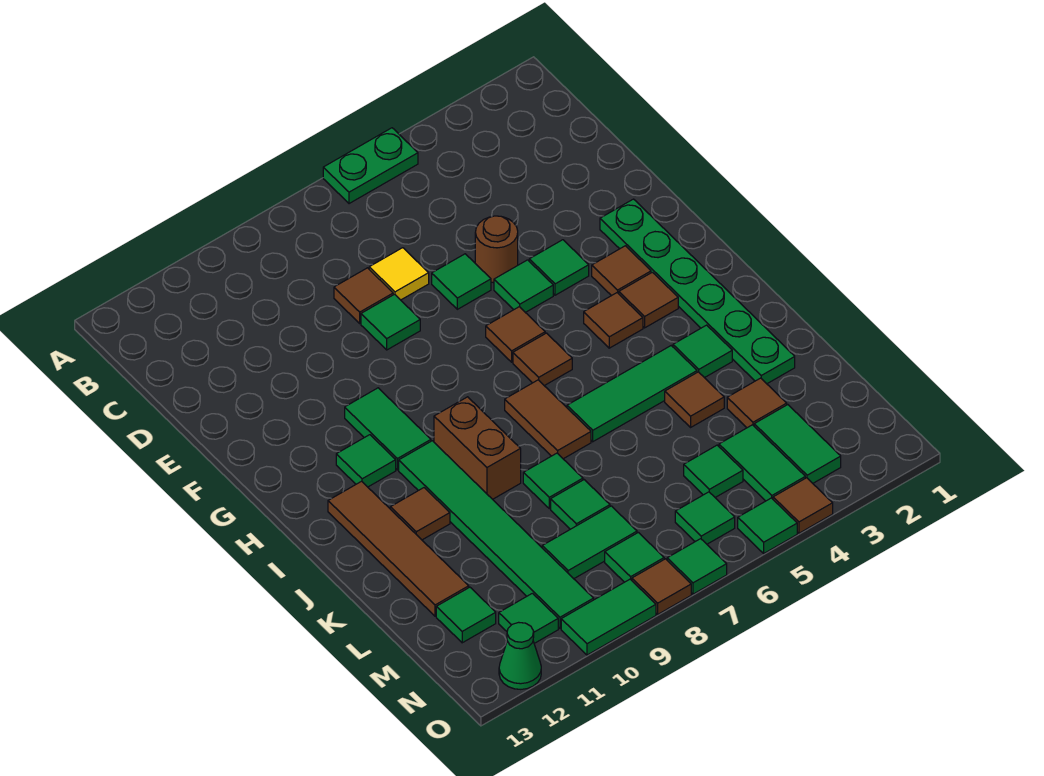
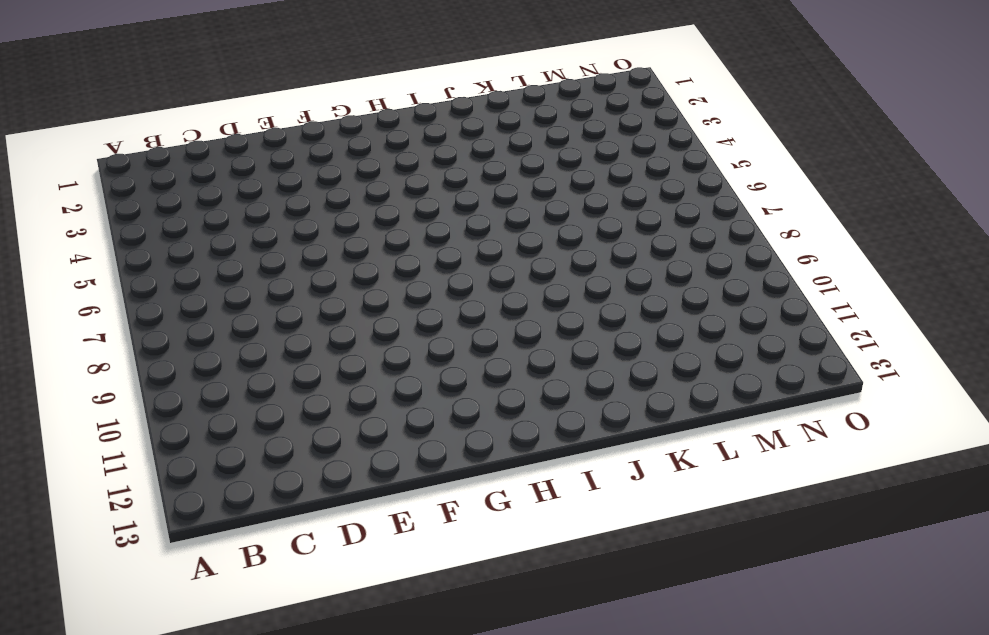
none -> green 1x2 plate [323,128,418,204]
none -> yellow 1x1 tile [369,248,429,300]
none -> brown 1x1 tile [334,268,393,323]
none -> brown 1x1 round brick [475,216,518,283]

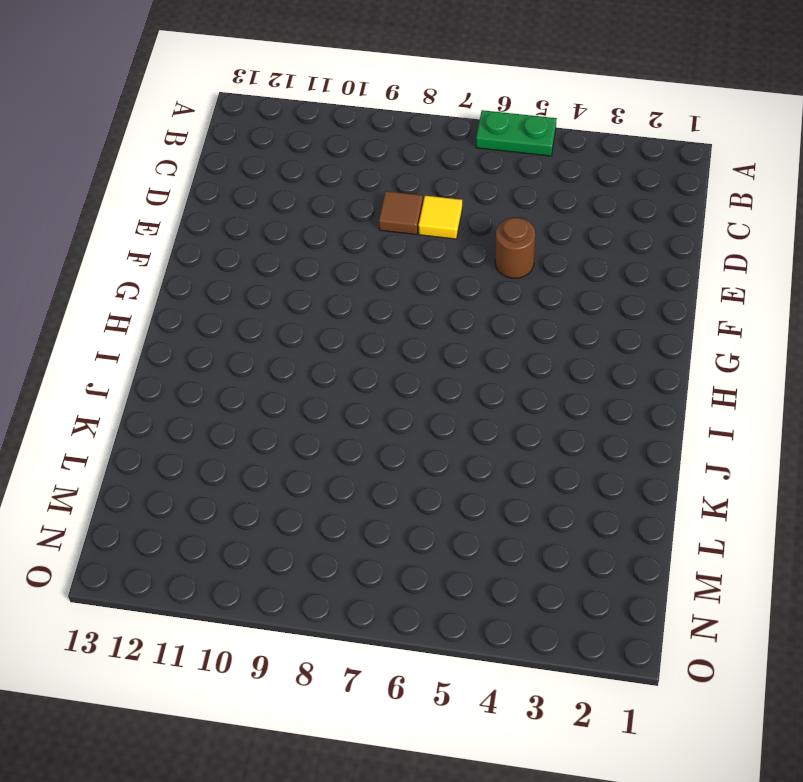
none -> green 1x1 tile [432,254,491,309]
none -> green 1x1 tile [361,294,420,350]
none -> green 1x6 plate [600,199,795,384]
none -> green 1x1 tile [529,240,589,295]

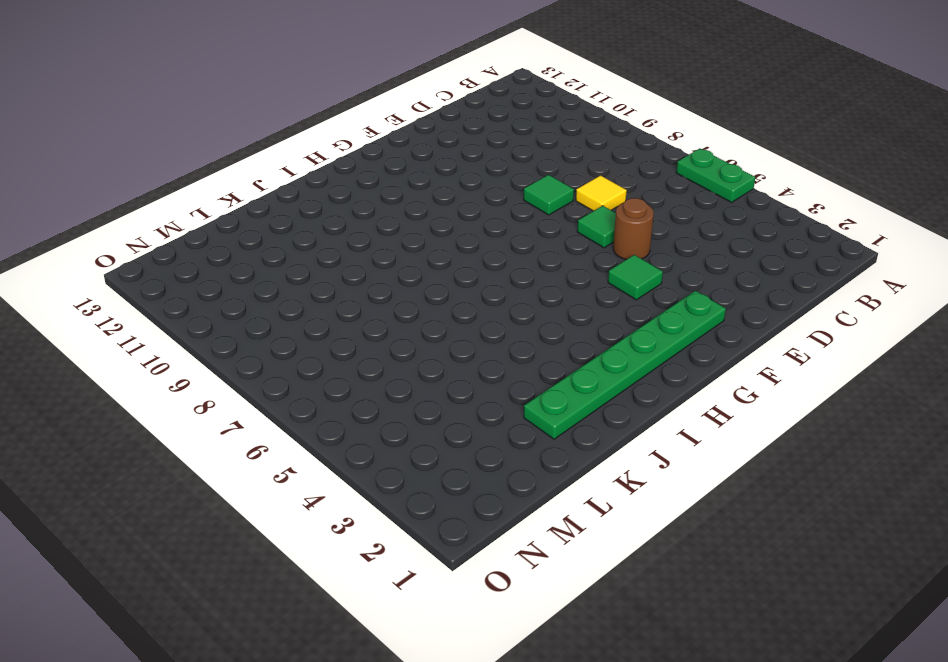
none -> brown 1x1 tile [334,268,393,323]
none -> green 1x1 tile [494,260,553,312]
none -> brown 1x1 tile [592,246,651,296]
none -> brown 1x1 tile [486,307,545,362]

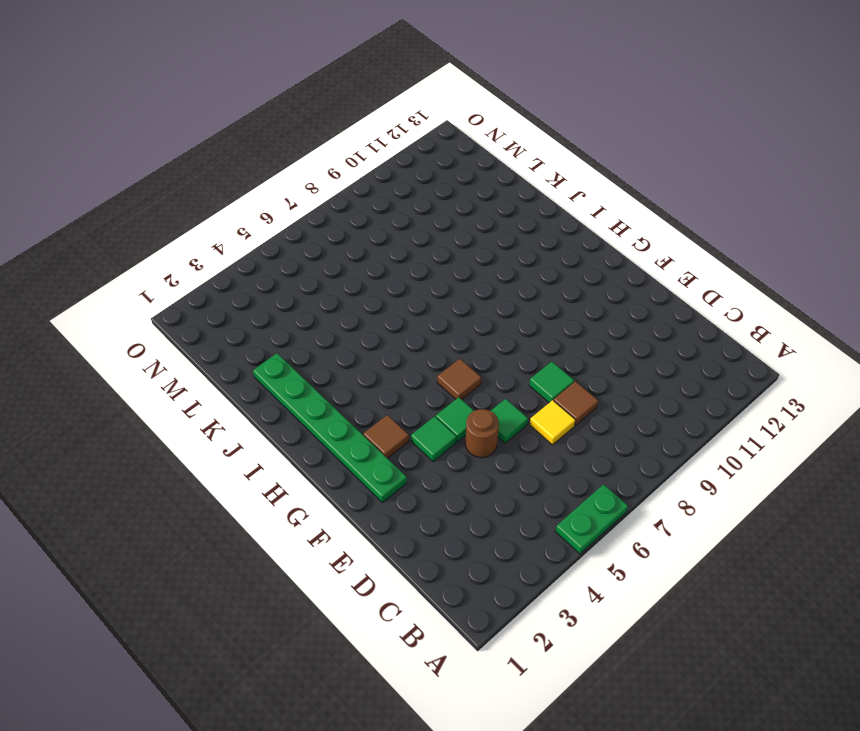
none -> green 1x2 tile [345,388,431,470]
none -> brown 1x1 tile [619,272,678,328]
none -> brown 1x1 tile [584,293,643,348]
none -> brown 1x1 tile [513,333,572,386]

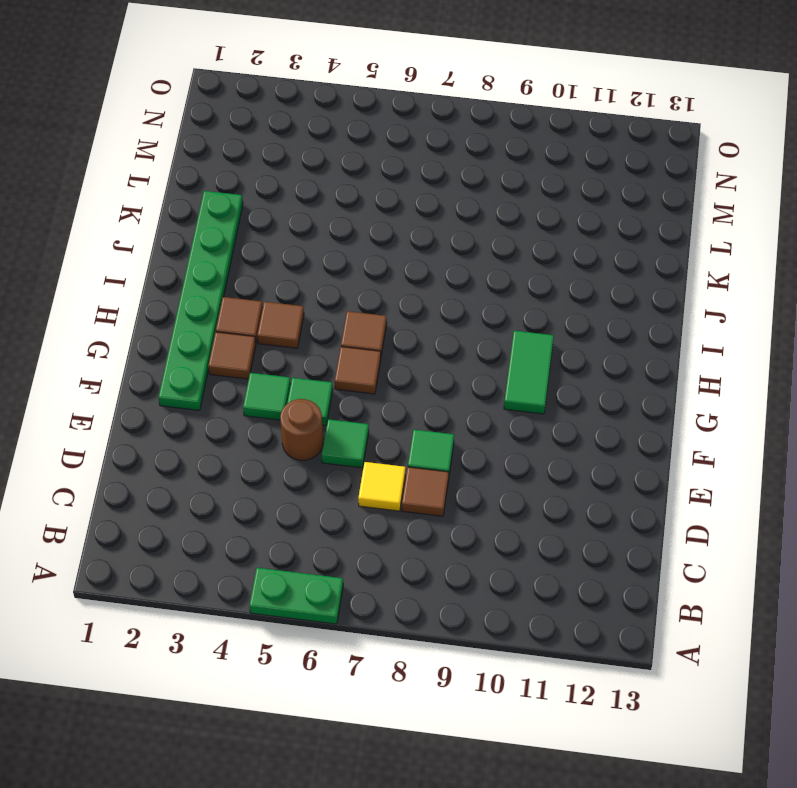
none -> green 1x1 tile [336,435,396,487]
none -> brown 1x2 tile [505,380,591,459]
none -> brown 1x2 brick [434,397,521,499]
none -> green 1x6 tile [399,441,594,629]

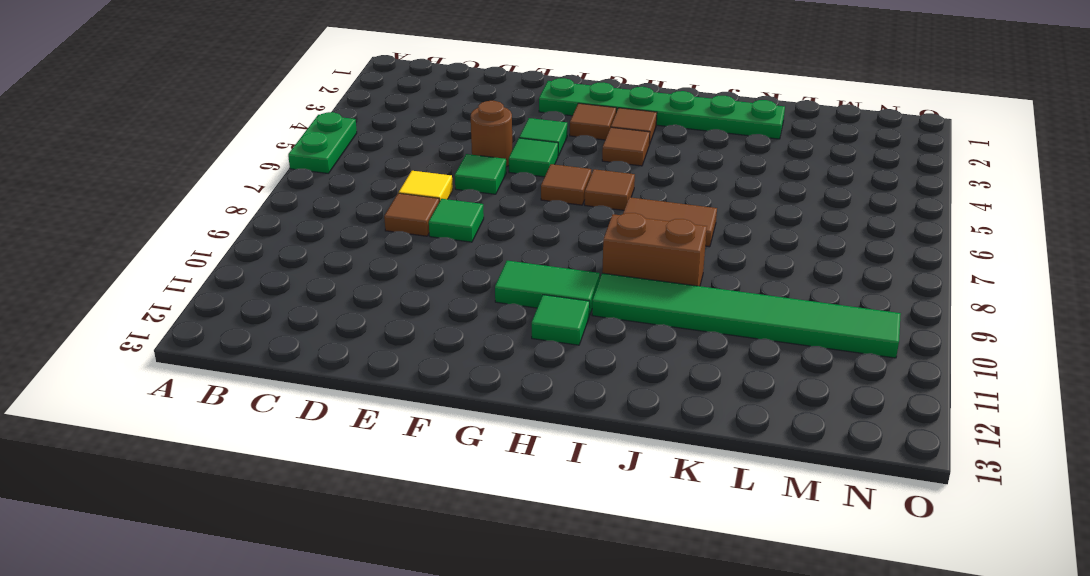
none -> brown 1x4 tile [328,481,469,616]
none -> green 1x1 tile [673,325,732,378]
none -> green 1x3 tile [567,346,697,442]
none -> brown 1x1 tile [390,488,450,540]

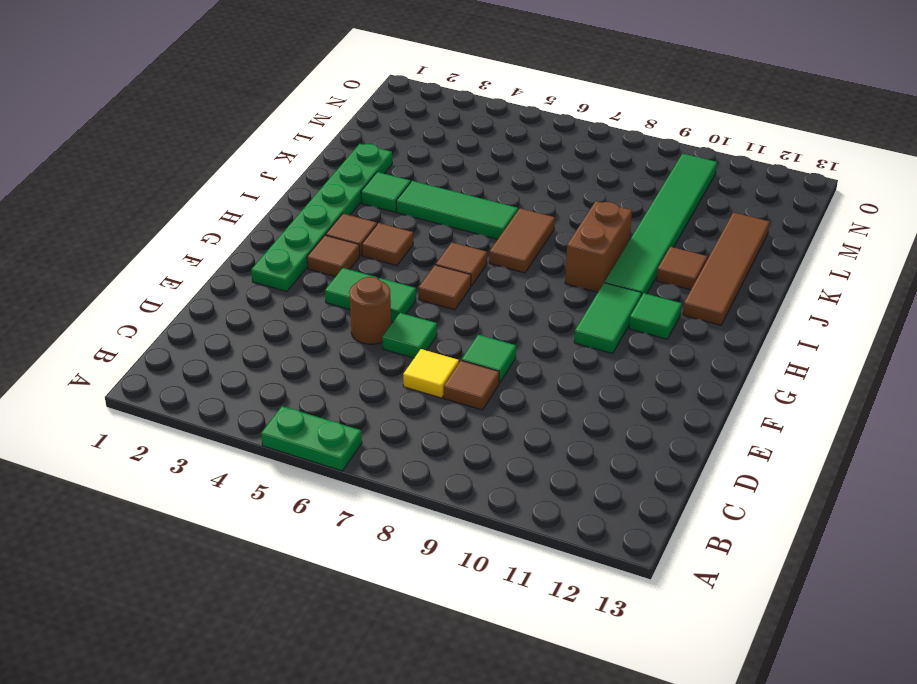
none -> brown 1x1 tile [665,372,724,427]
none -> green 1x1 tile [523,453,583,509]
none -> brown 1x1 tile [727,378,787,428]
none -> green 1x1 tile [551,480,610,529]

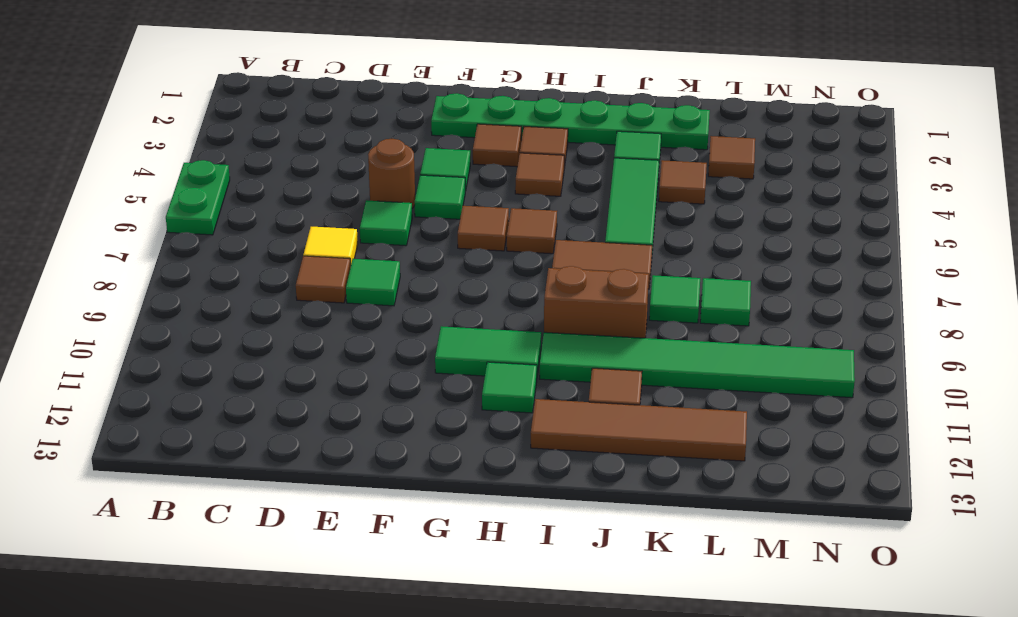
none -> green 1x2 tile [754,405,841,483]
none -> green 1x2 tile [719,425,805,501]
none -> green 1x1 tile [684,445,743,497]
none -> green 1x2 tile [542,506,637,579]

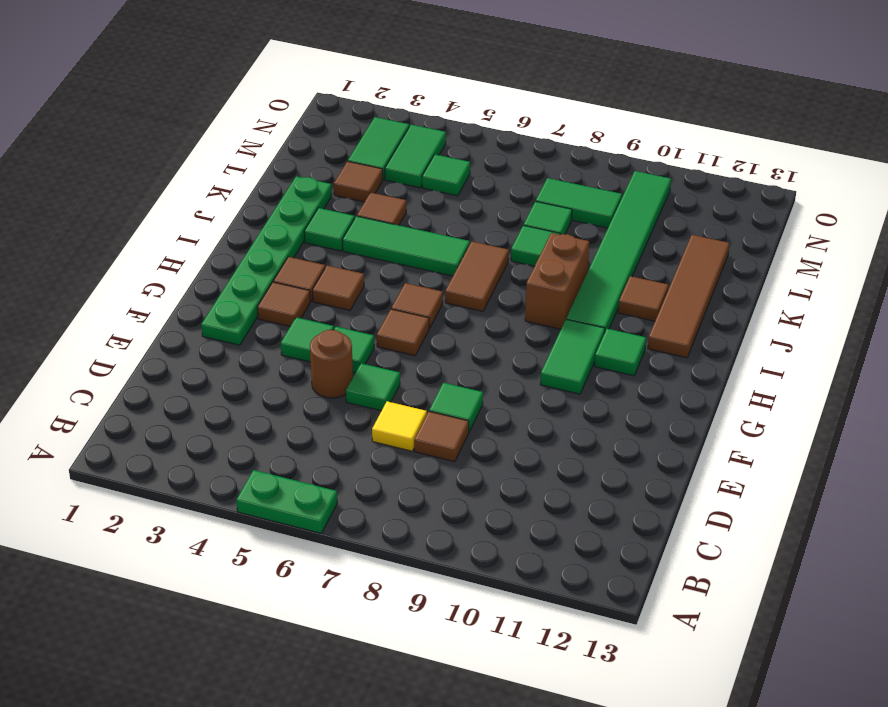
none -> green 1x1 tile [436,587,496,643]
none -> green 1x1 tile [675,492,735,544]
none -> green 1x1 tile [605,532,664,582]
none -> green 1x1 tile [499,593,558,643]

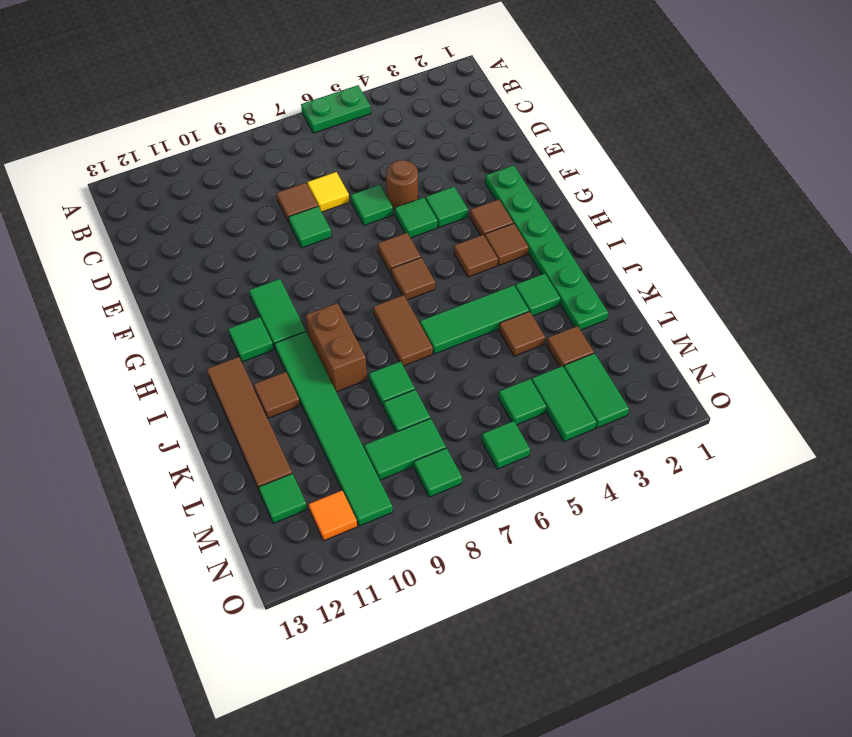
orange 1x1 tile [309,491,357,541] -> green 1x1 tile [499,593,558,643]
none -> brown 1x1 tile [773,478,833,533]
none -> green 1x1 tile [738,498,797,553]
none -> green 1x1 tile [667,539,727,594]
none -> brown 1x1 tile [632,559,691,614]

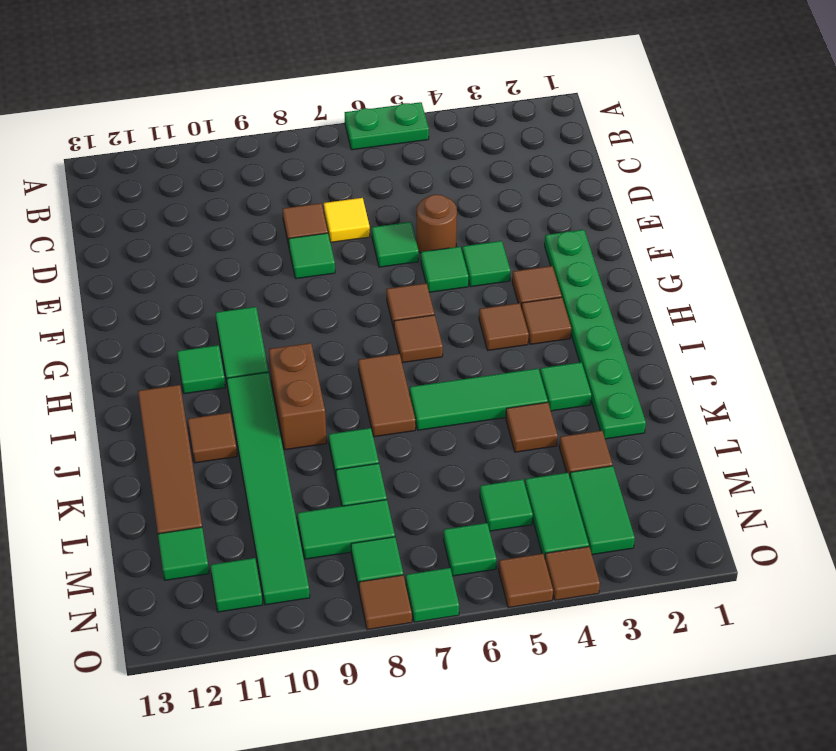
brown 1x1 tile [499,554,553,608] -> green 1x1 tile [738,498,797,553]
none -> green 1x2 tile [561,579,656,655]
none -> green 1x1 cone [499,622,541,689]

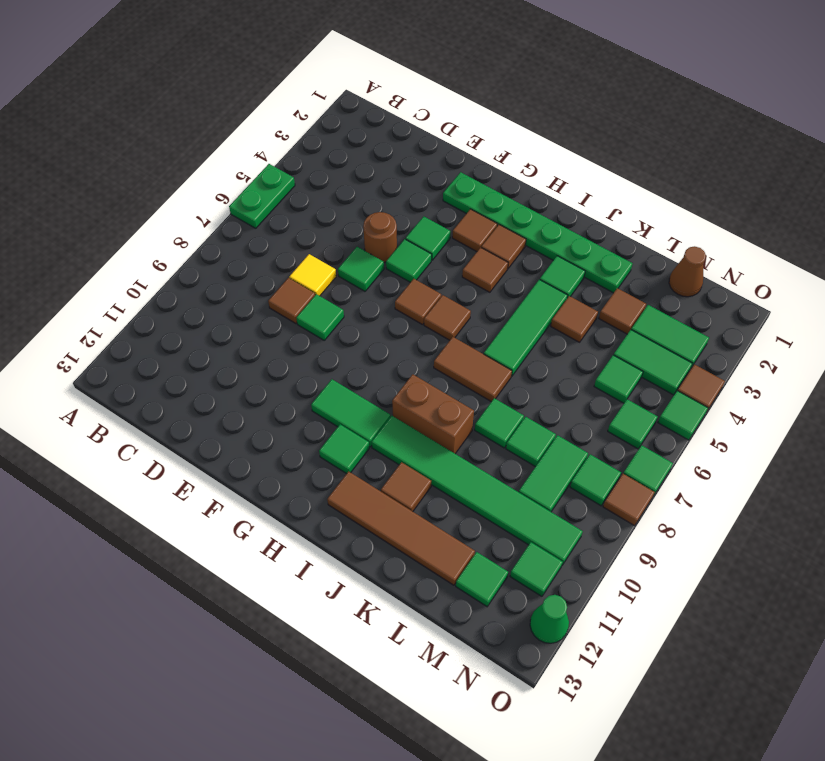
brown 1x1 cone [669,246,706,297] -> none
none -> green 1x2 tile [561,579,656,655]

